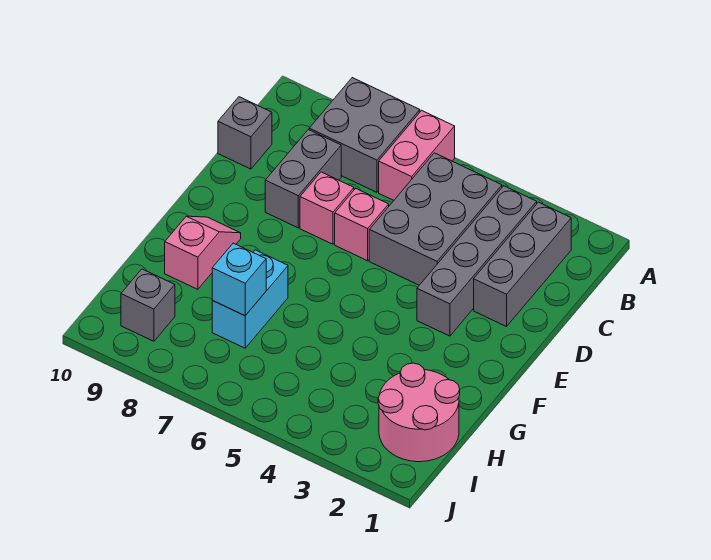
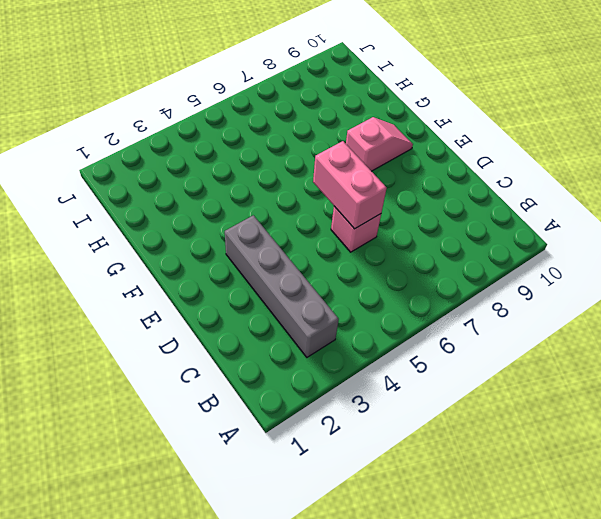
pink 1x2 brick [313,141,387,229] -> pink 1x2 brick moved to [379,110,455,200]
pink 1x2 slope [346,117,413,171] -> pink 1x2 slope turned to [165,216,241,289]
none -> grey 2x2 brick [309,78,420,192]
none -> grey 1x3 brick [474,202,571,327]
none -> grey 2x3 brick [369,153,502,285]

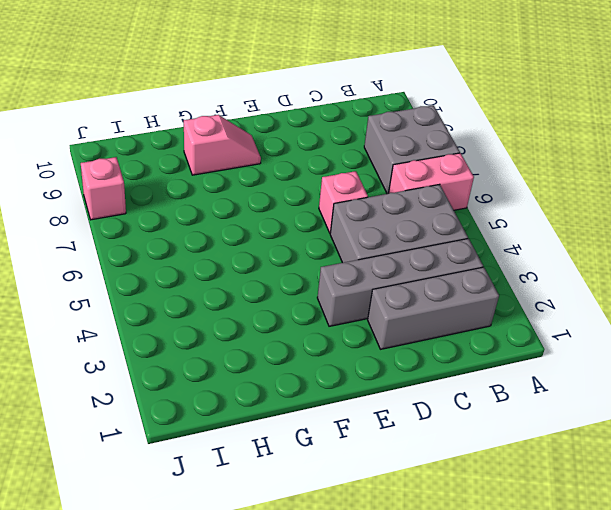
pink 1x1 brick [81,157,126,220] -> pink 1x1 brick moved to [300,172,354,244]
none -> grey 1x2 brick [265,130,341,228]
none -> grey 1x1 brick [218,97,272,169]
none -> cyan 1x2 brick [212,250,288,348]

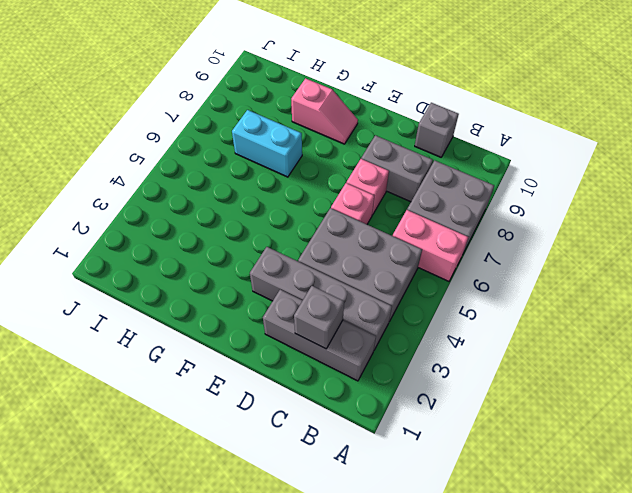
grey 1x1 brick [294,286,344,349] -> grey 1x1 brick moved to [121,269,175,341]
none -> pink 2x2 round brick [378,363,460,462]
none -> cyan 1x1 brick [212,243,266,316]

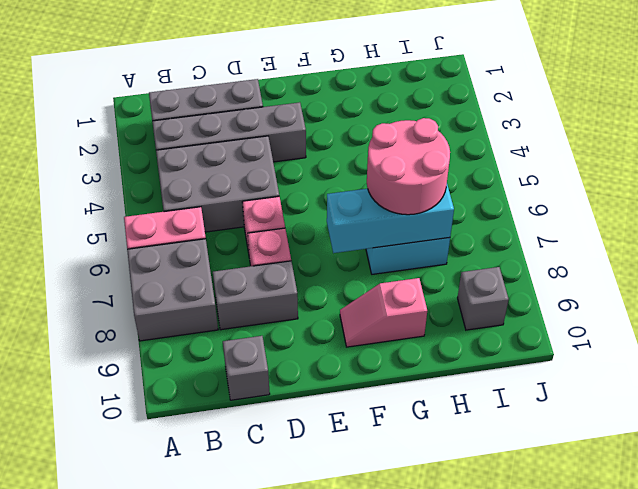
cyan 1x3 brick [327,185,454,253] -> cyan 1x1 brick [212,243,266,316]
pink 2x2 round brick [367,118,450,215] -> pink 2x2 round brick moved to [378,363,460,462]

